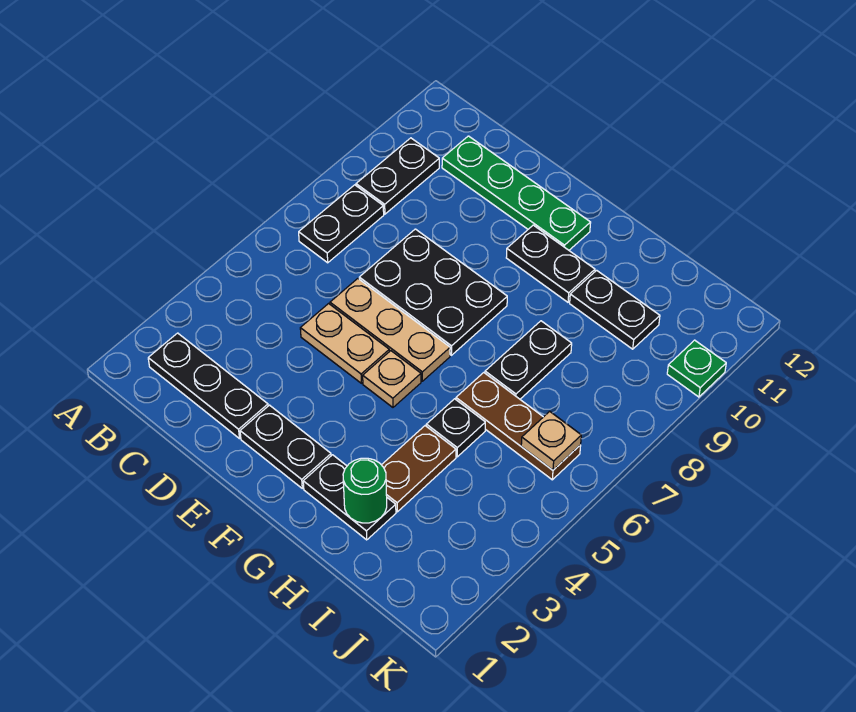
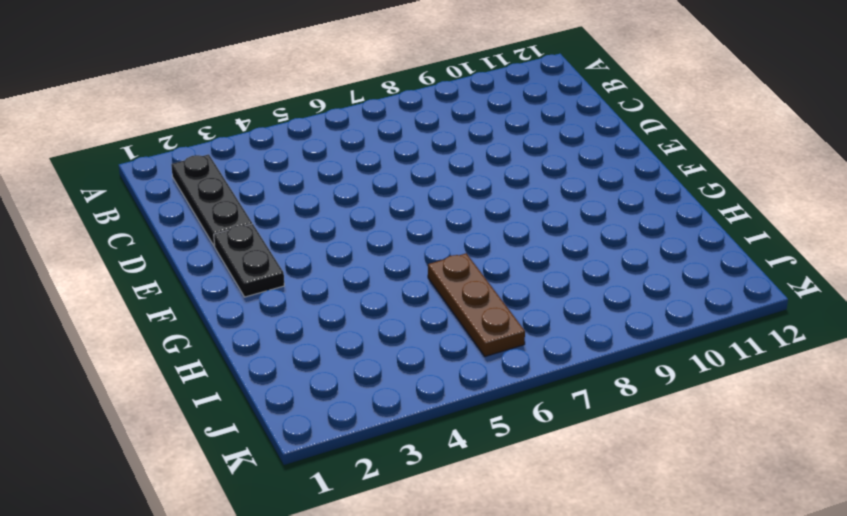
none -> black 1x2 plate [299,185,384,263]
none -> black 1x2 plate [356,138,439,214]
none -> green 1x4 plate [442,136,591,250]

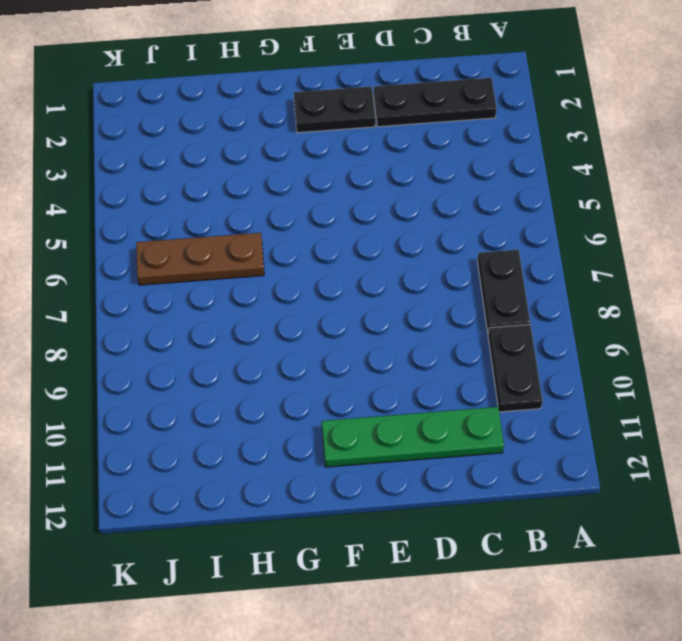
none -> tan 1x2 plate [300,304,389,383]
none -> tan 1x3 plate [330,279,450,381]
none -> black 2x3 plate [359,229,507,355]

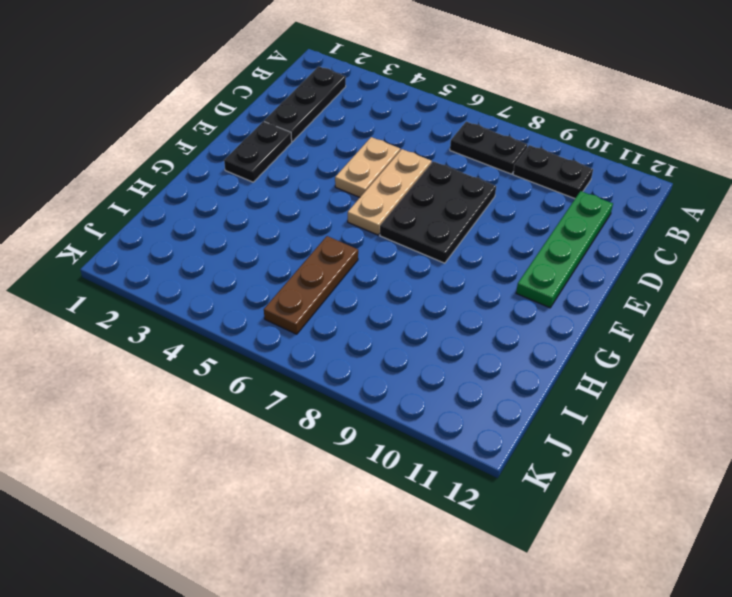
none -> tan 1x1 plate [363,351,421,407]
none -> black 1x2 plate [506,225,595,302]
none -> black 1x2 plate [303,455,396,540]

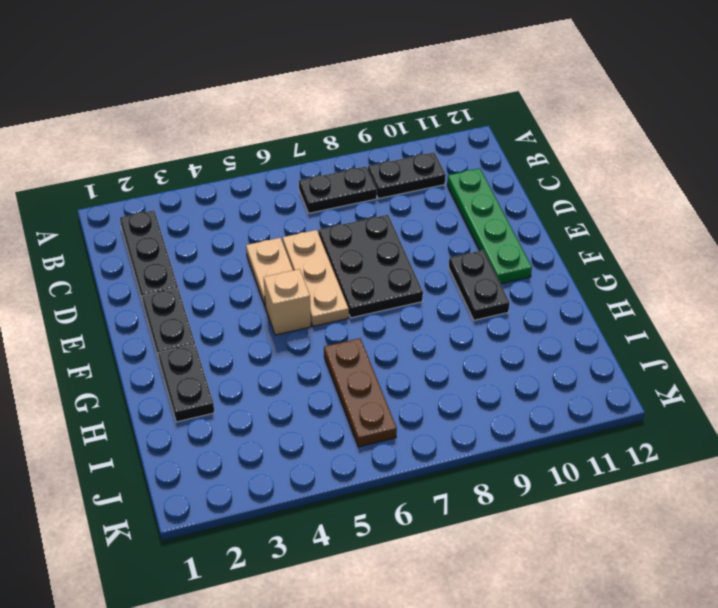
tan 1x1 brick [264,269,311,335] -> tan 1x1 plate [363,351,421,407]
none -> brown 1x2 plate [382,426,456,512]
none -> black 1x1 plate [426,399,485,457]
none -> black 1x2 plate [485,321,572,399]

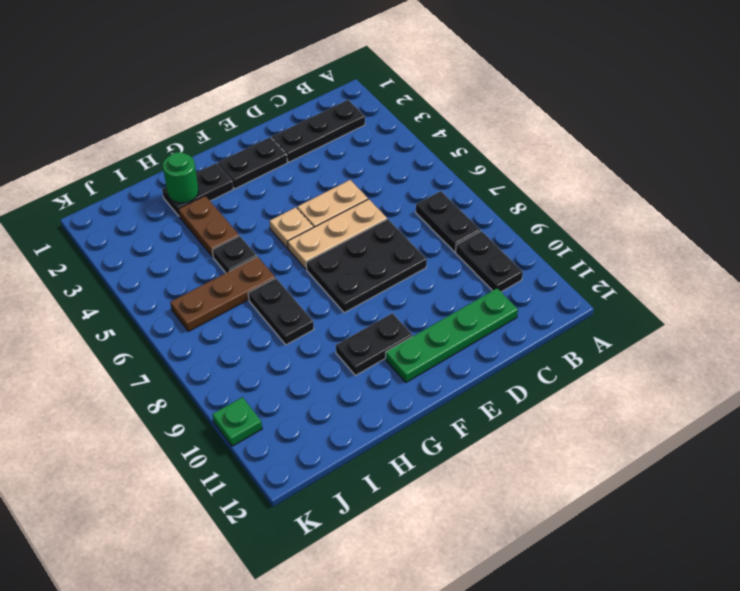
none -> black 1x2 plate [570,270,660,349]
none -> tan 1x1 plate [521,411,581,470]

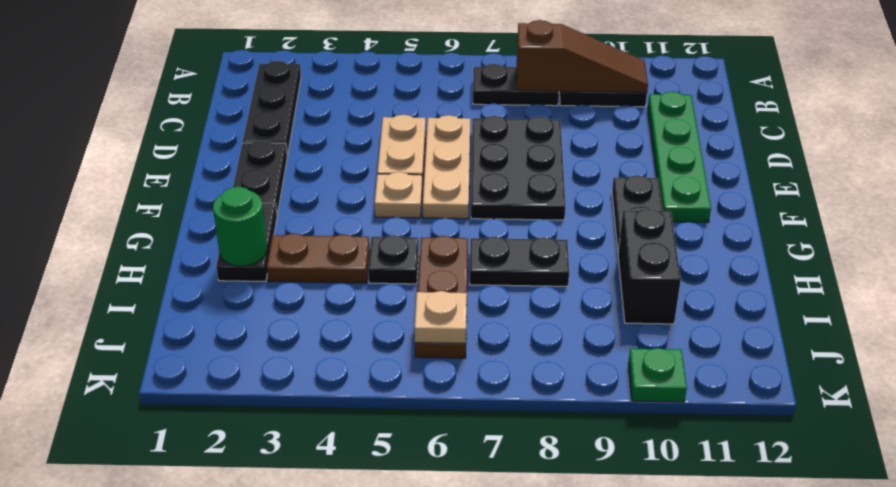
brown 1x3 slope [517,20,648,93] -> none
black 1x2 brick [618,209,681,324] -> black 1x2 plate [570,270,660,349]

